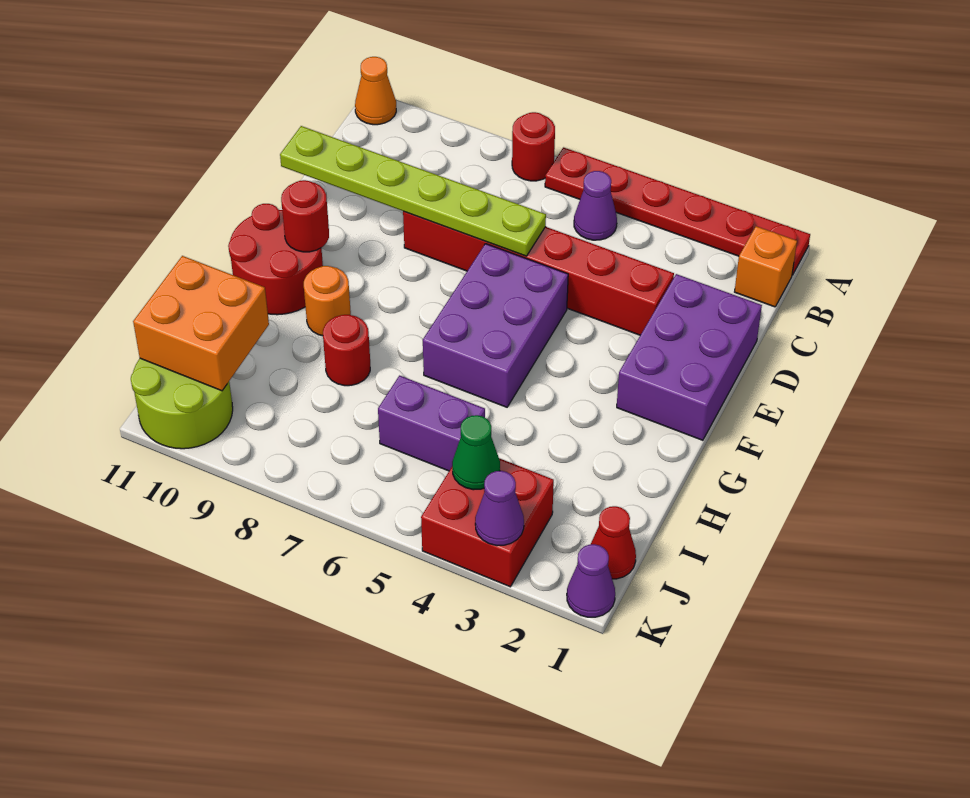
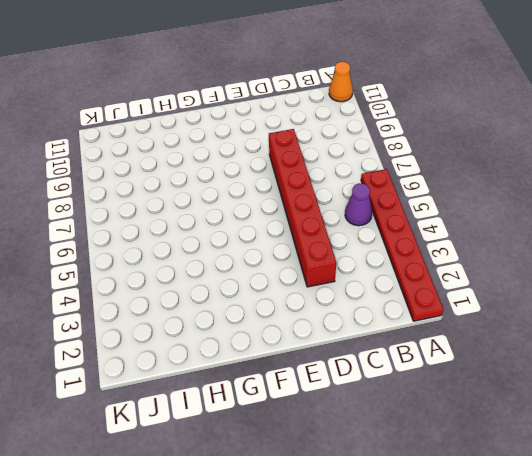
none -> red 1x1 round brick [512,112,555,181]
none -> orange 1x1 brick [735,226,797,307]
none -> purple 2x3 brick [617,274,762,440]

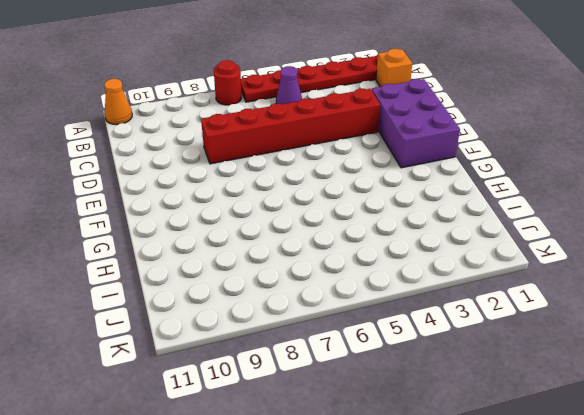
none -> purple 2x3 brick [423,244,568,407]
none -> red 2x2 round brick [228,204,323,315]
none -> orange 1x1 round brick [304,266,351,336]

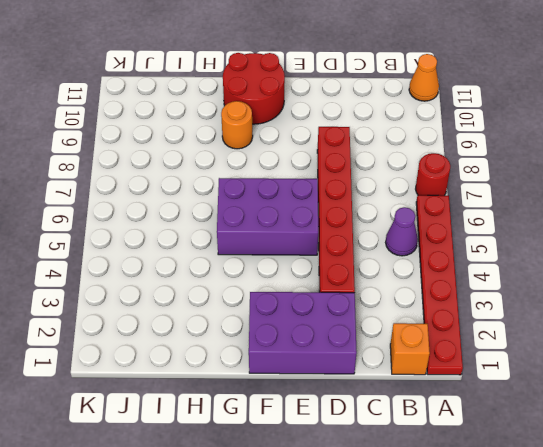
none -> red 1x1 round brick [323,315,370,386]
none -> purple 1x2 brick [378,376,485,471]
none -> red 1x1 cone [590,506,636,579]

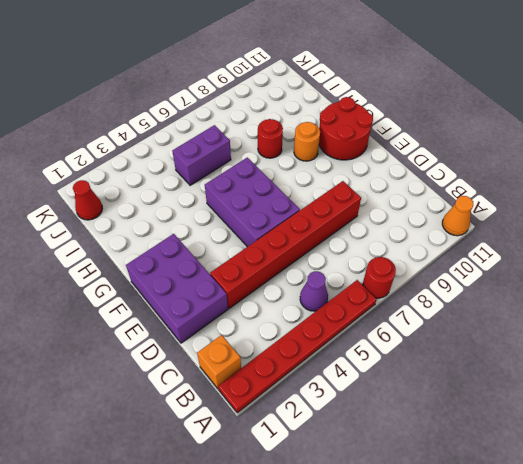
none -> red 2x2 brick [421,458,554,587]
none -> lime 2x2 round brick [131,358,233,449]
none -> purple 1x1 cone [567,544,615,617]

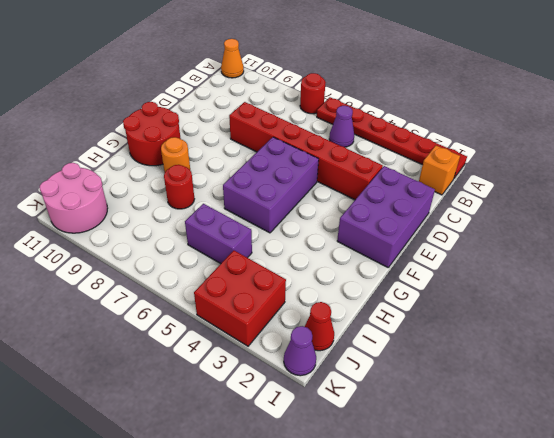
pink 2x2 round brick [40,163,108,233] -> lime 2x2 round brick [131,358,233,449]
none -> lime 1x6 plate [280,126,546,256]
none -> red 1x1 round brick [281,180,329,252]
none -> orange 2x2 brick [133,256,269,391]

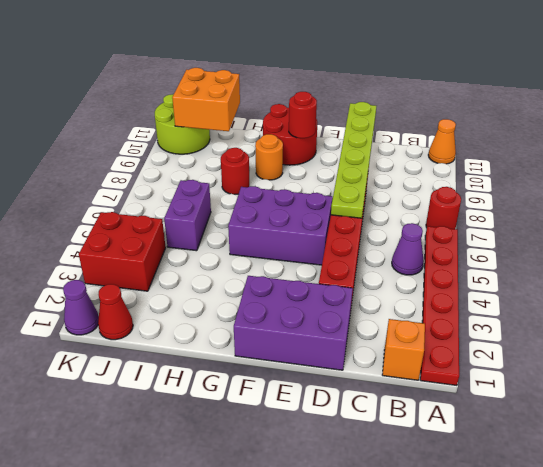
none -> green 1x1 cone [452,415,500,490]
none -> purple 1x1 cone [475,471,524,546]

